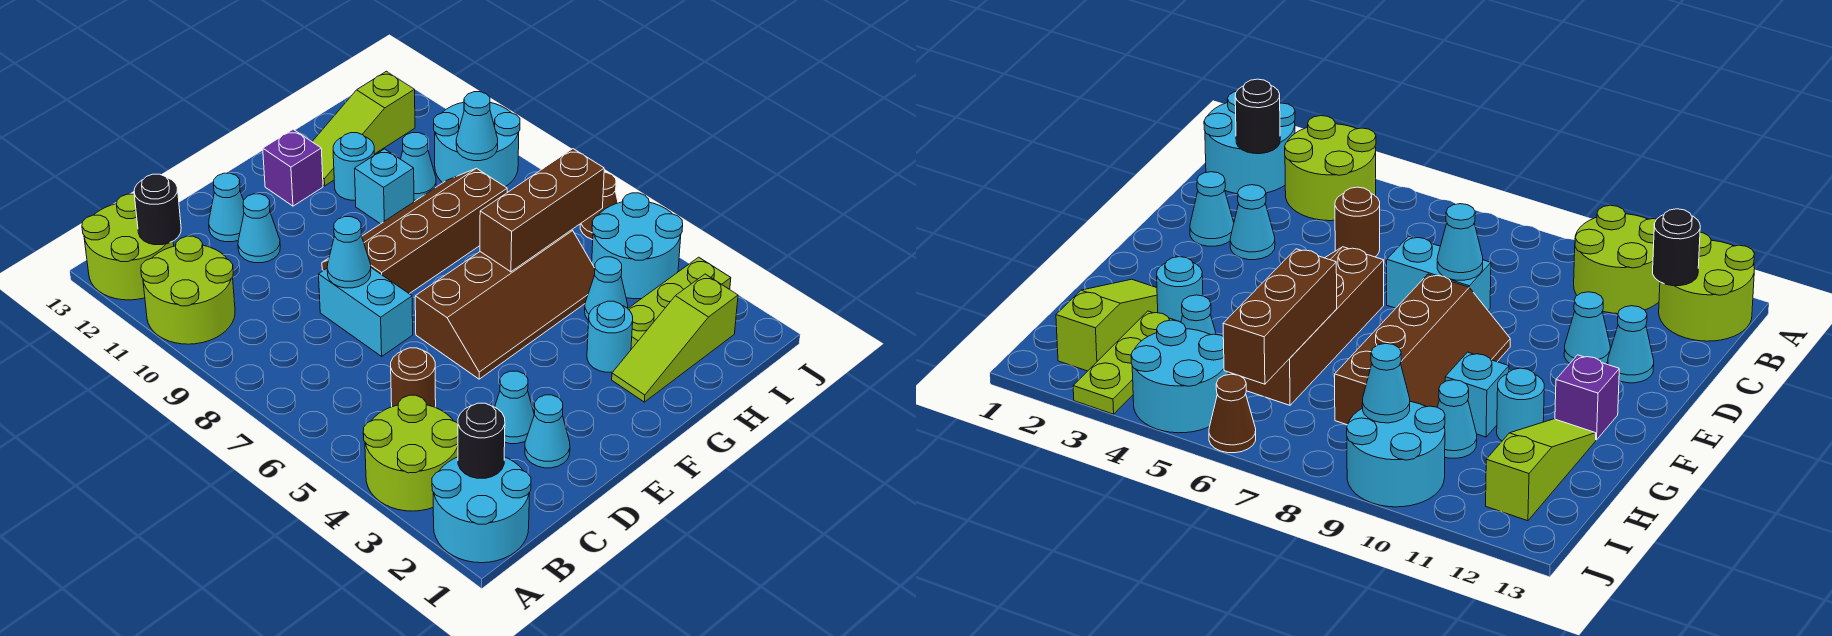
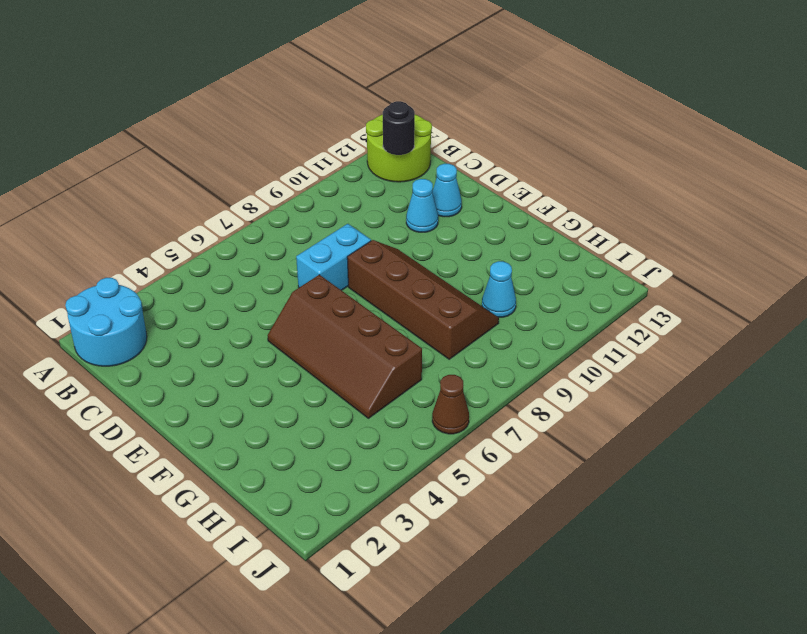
none -> lime 2x2 round brick [363,395,458,511]
none -> lime 2x2 round brick [141,236,235,344]
none -> brown 1x1 round brick [391,348,436,407]

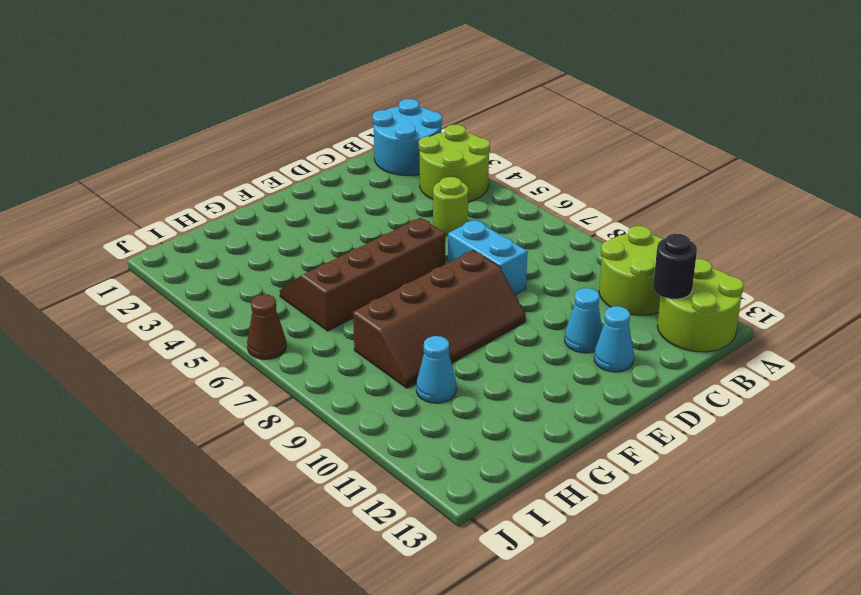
lime 1x1 round brick [433,177,468,236] -> brown 1x1 round brick [391,348,436,407]
none -> cyan 1x1 cone [525,395,570,468]
none -> cyan 1x1 cone [495,371,534,444]
none -> purple 1x1 brick [263,129,323,206]

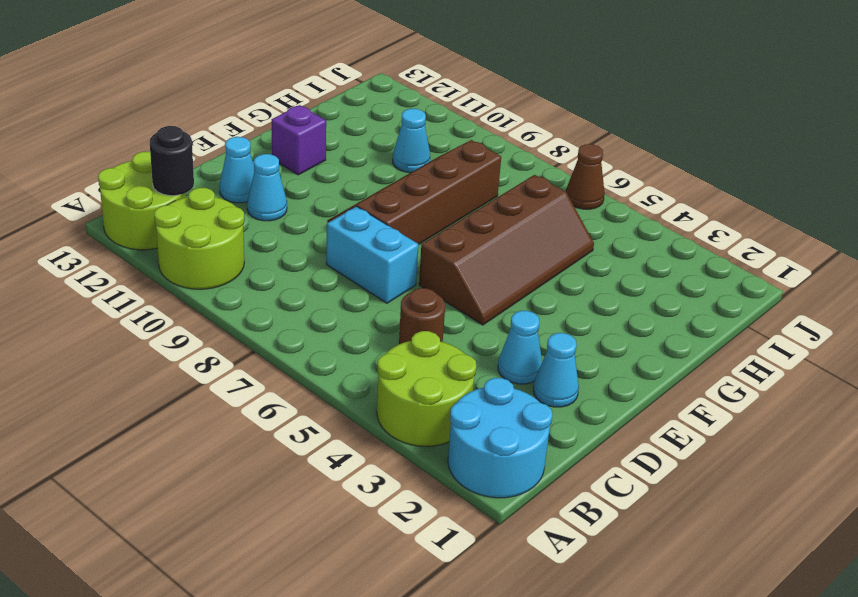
none -> lime 1x3 slope [612,274,738,402]
none -> cyan 1x1 round brick [587,301,633,372]
none -> cyan 1x1 brick [355,149,414,224]

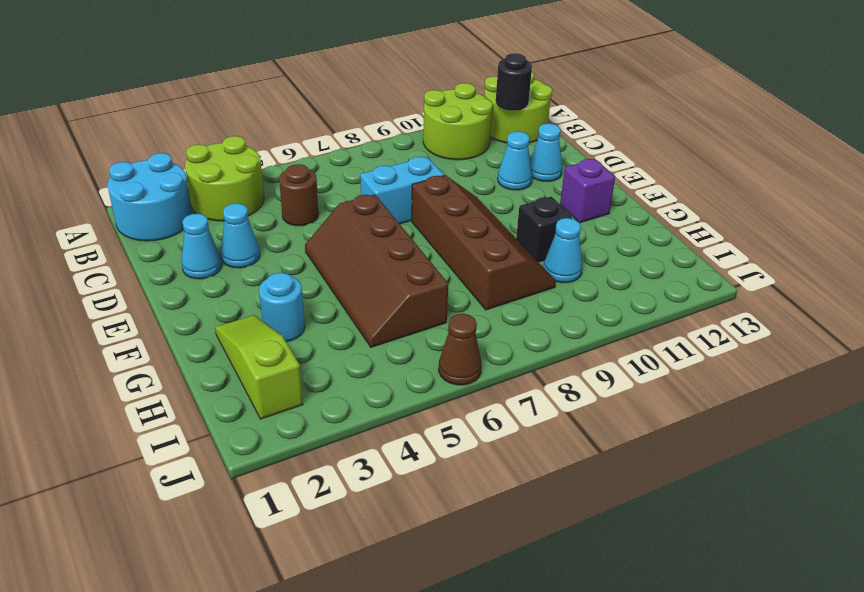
black 1x1 brick [516,196,572,263] -> cyan 1x1 brick [355,149,414,224]
none -> cyan 1x1 round brick [333,133,375,200]
none -> lime 1x3 slope [312,71,415,186]
none -> lime 1x3 plate [628,257,731,349]

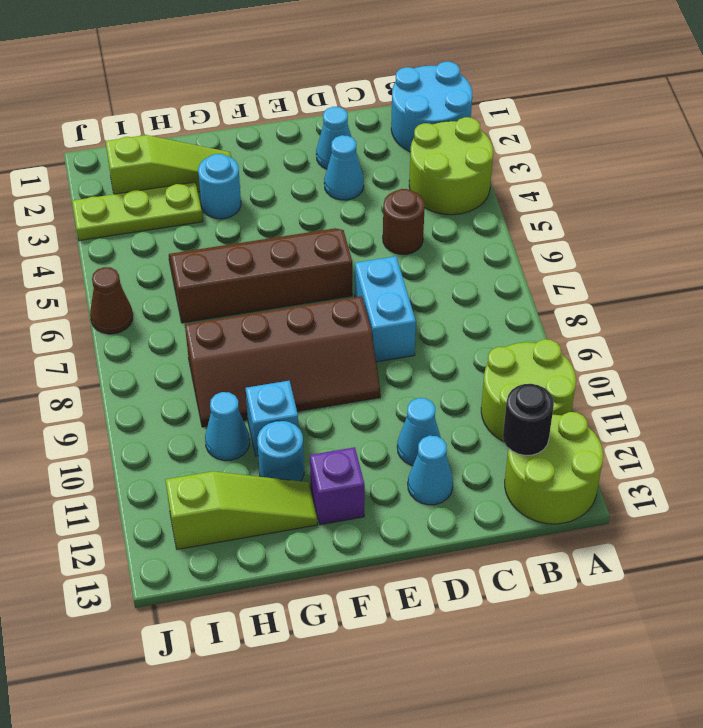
none -> cyan 1x1 cone [585,257,628,320]
none -> cyan 2x2 round brick [592,193,683,299]
none -> cyan 2x2 round brick [434,102,520,187]

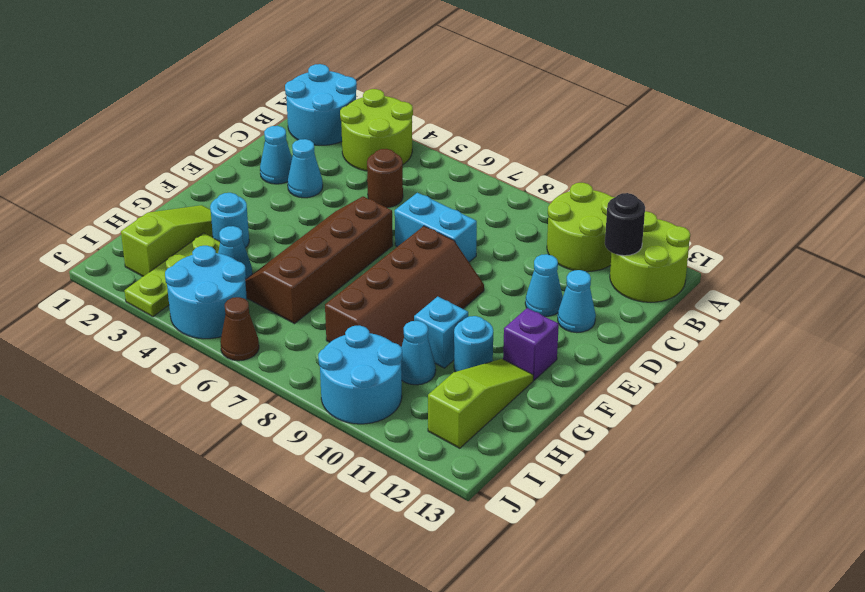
none -> black 1x1 round brick [458,403,505,478]
none -> cyan 1x1 cone [327,217,371,288]
none -> brown 1x3 brick [480,149,604,272]

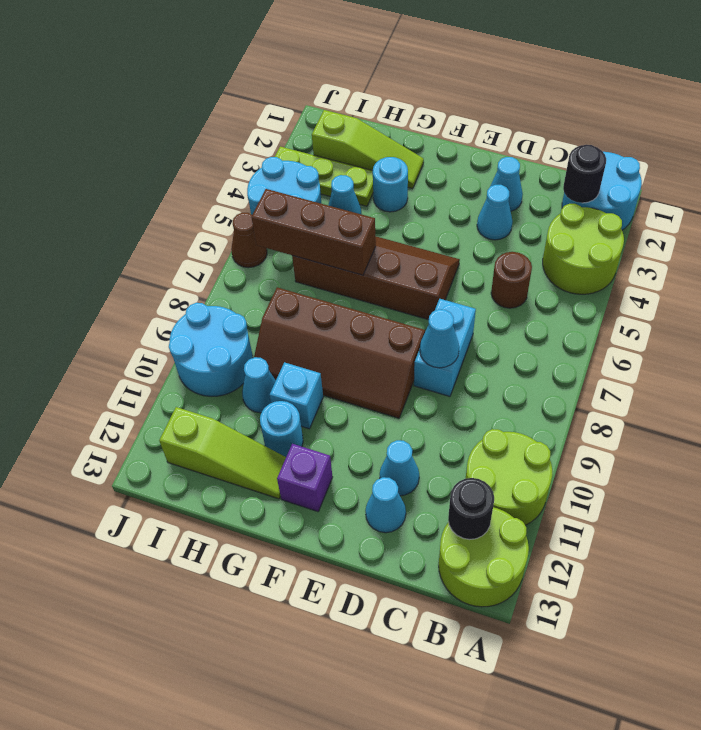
none -> cyan 1x1 cone [456,92,498,161]

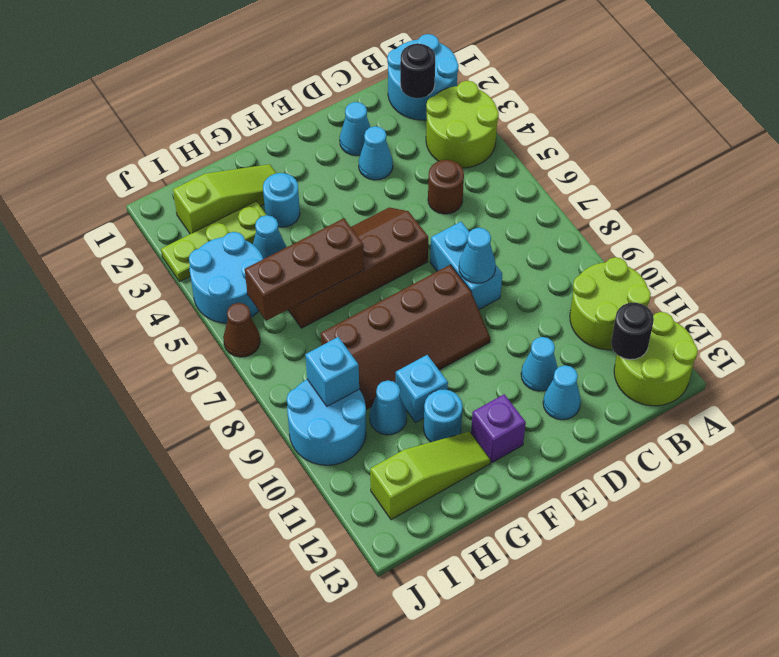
cyan 1x1 brick [305,337,359,406] -> cyan 1x1 cone [456,92,498,161]

